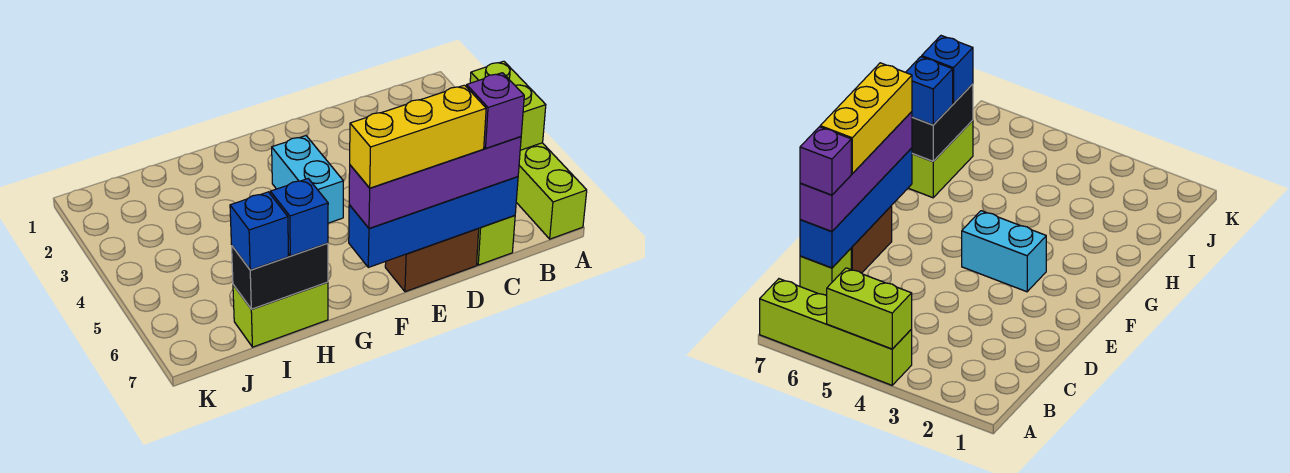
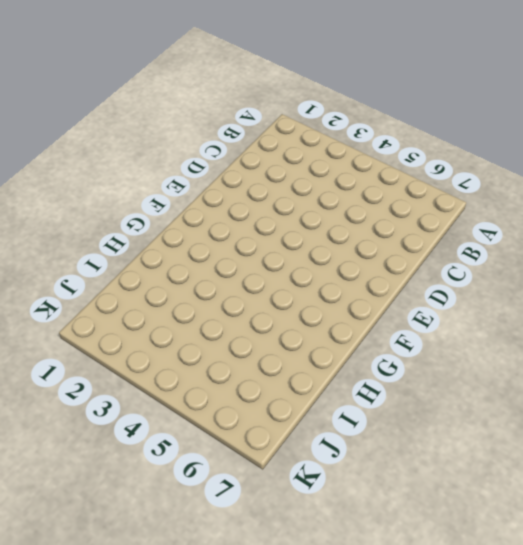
none -> lime 1x4 brick [516,143,587,239]
none -> lime 1x1 brick [477,216,515,265]
none -> brown 1x2 brick [385,229,479,292]

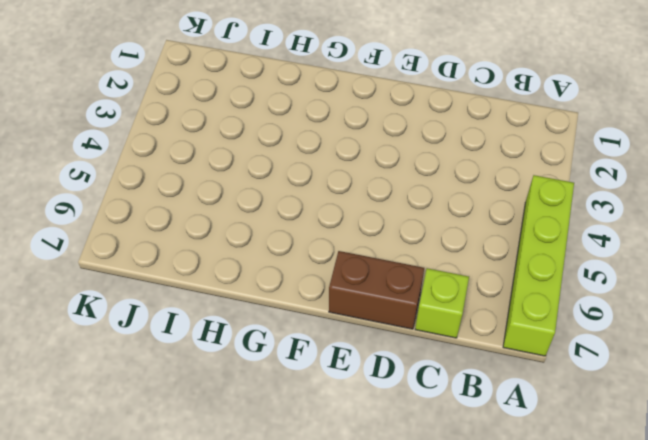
none -> cyan 1x2 brick [272,136,343,223]
none -> lime 1x2 brick [233,282,328,347]
none -> lime 1x2 brick [470,61,546,150]

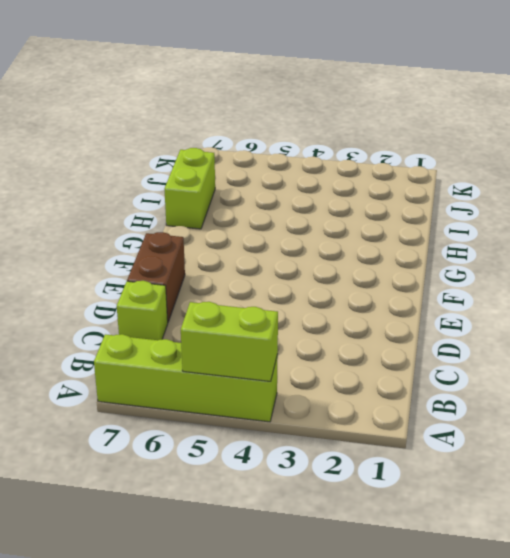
none -> cyan 1x2 brick [272,136,343,223]
none -> blue 1x4 brick [349,177,518,267]
none -> black 1x2 brick [232,243,328,309]

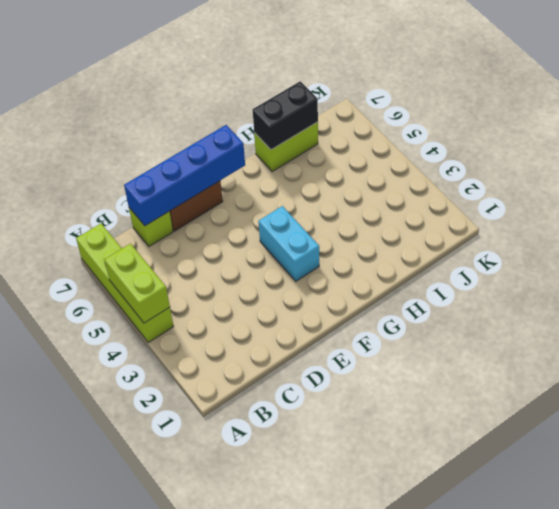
none -> purple 1x4 brick [349,137,521,229]
none -> blue 1x1 brick [270,179,328,256]
none -> blue 1x1 brick [230,192,288,270]

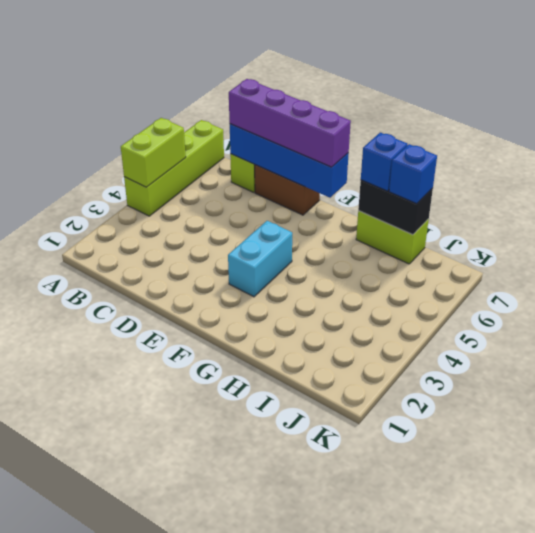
none -> purple 1x1 brick [466,73,524,148]
none -> yellow 1x3 brick [350,85,486,188]

